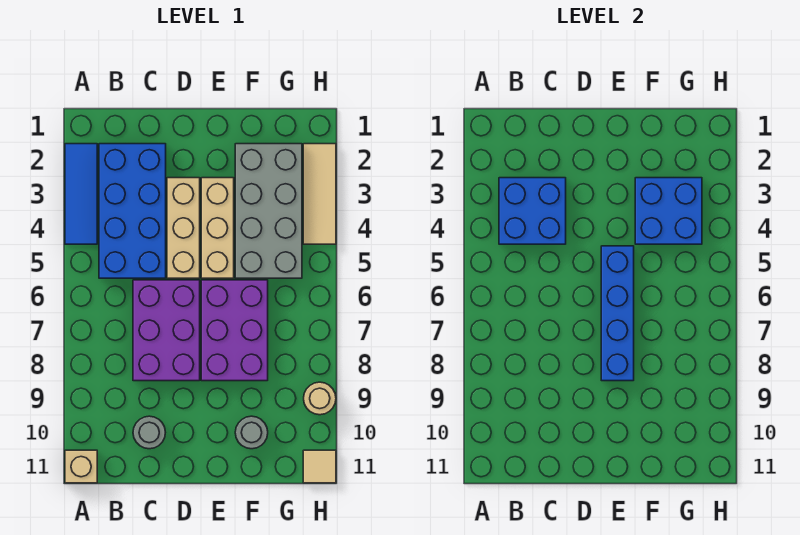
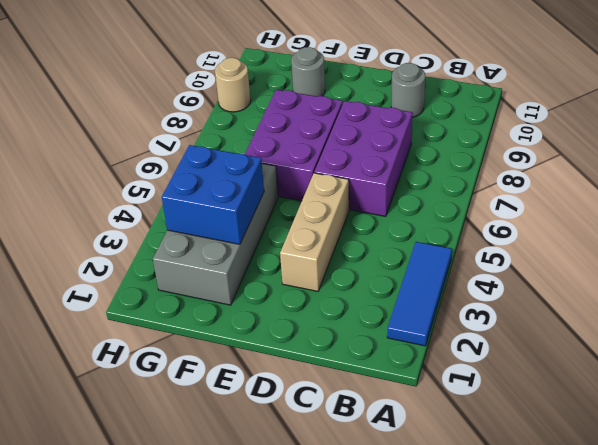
none -> tan 1x1 brick [65,450,97,483]
none -> blue 2x4 brick [99,144,166,278]
none -> tan 1x3 brick [201,178,234,278]

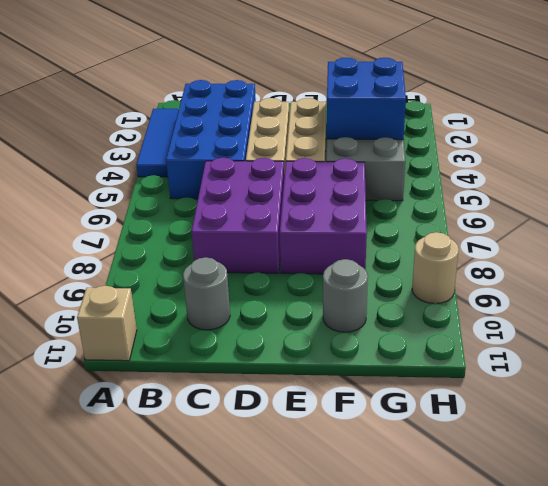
none -> tan 1x3 tile [303,144,336,244]
none -> tan 1x1 tile [303,450,336,483]
none -> blue 2x2 brick [499,178,566,244]

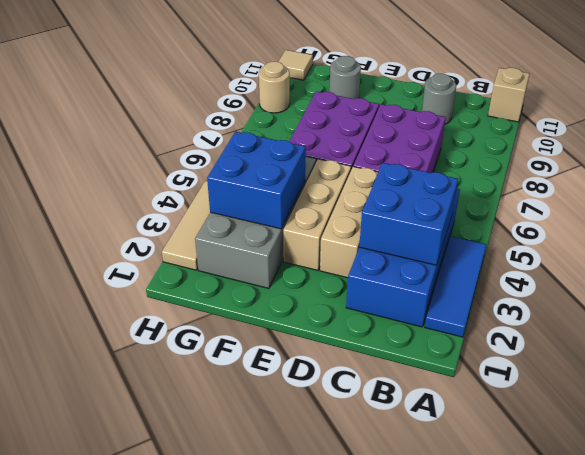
none -> blue 1x4 brick [601,246,634,381]

